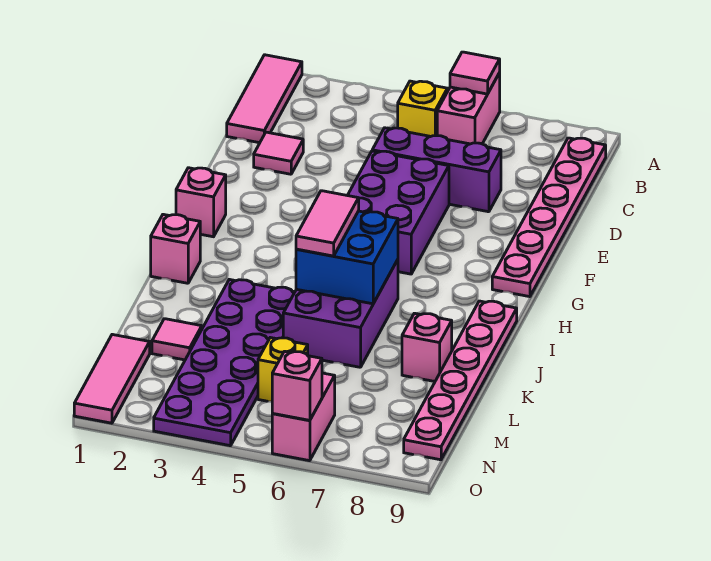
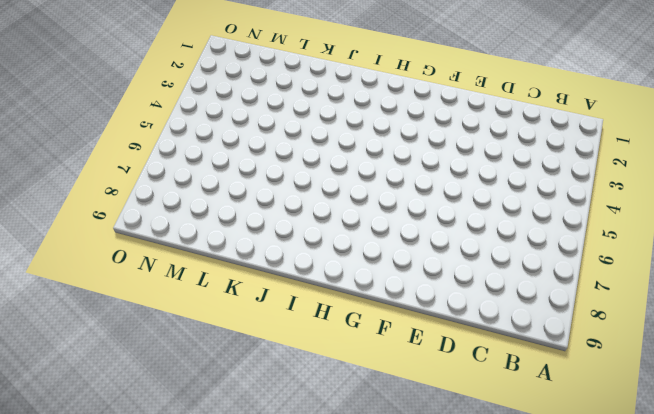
none -> pink 1x3 tile [227,55,302,143]
none -> pink 1x2 brick [437,73,500,144]
none -> yellow 1x1 brick [398,81,447,136]

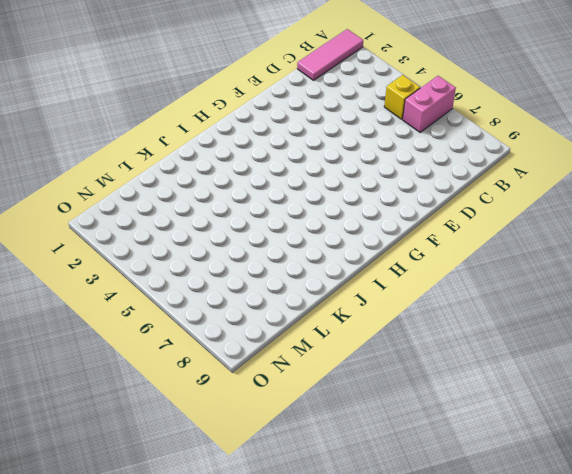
none -> pink 1x6 plate [492,138,606,297]
none -> pink 1x1 tile [254,132,303,174]
none -> purple 1x3 brick [372,128,501,212]

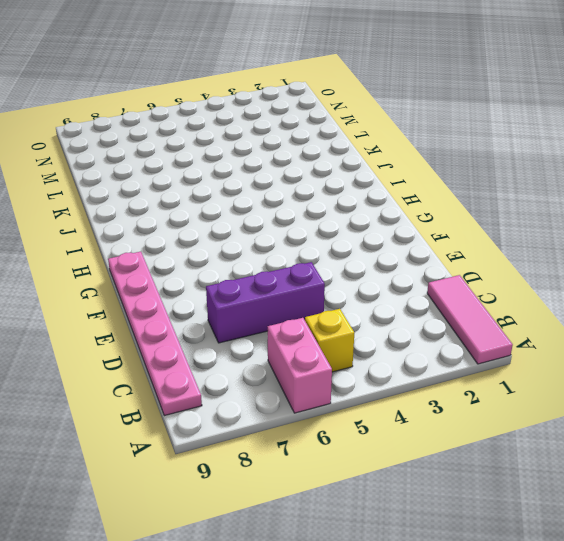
none -> pink 1x1 tile [254,132,303,174]
none -> purple 2x3 brick [347,151,449,274]
none -> pink 1x1 brick [176,168,226,237]

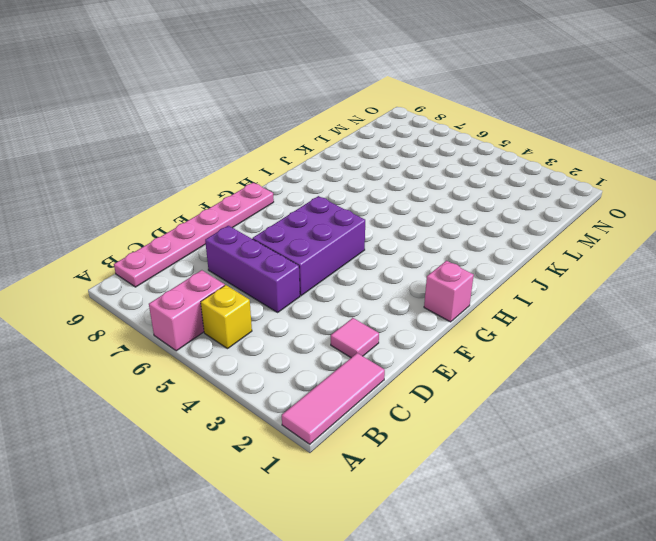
none -> pink 1x1 brick [151,214,200,283]
none -> purple 2x3 brick [283,260,398,367]
none -> pink 1x6 plate [404,301,517,460]

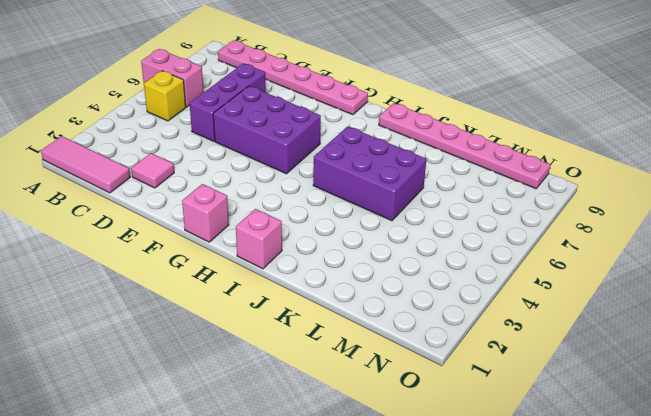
none -> purple 2x6 plate [154,279,295,446]
none -> pink 1x1 brick [402,313,452,381]
none -> pink 1x1 tile [152,319,202,360]

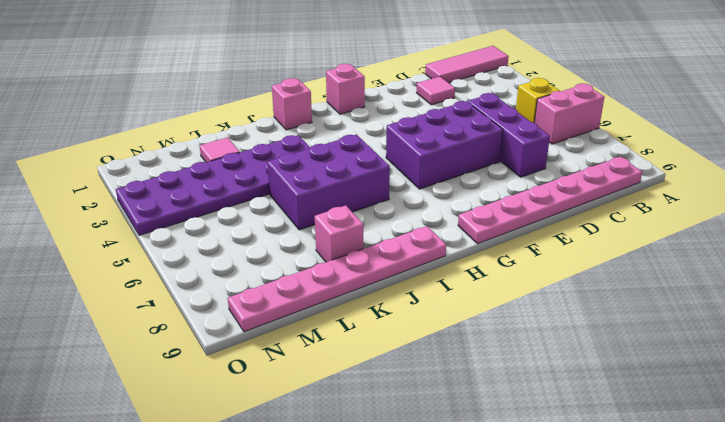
none -> pink 1x3 tile [74,334,150,423]
none -> yellow 1x1 brick [258,338,308,402]
none -> pink 1x2 brick [272,373,335,461]

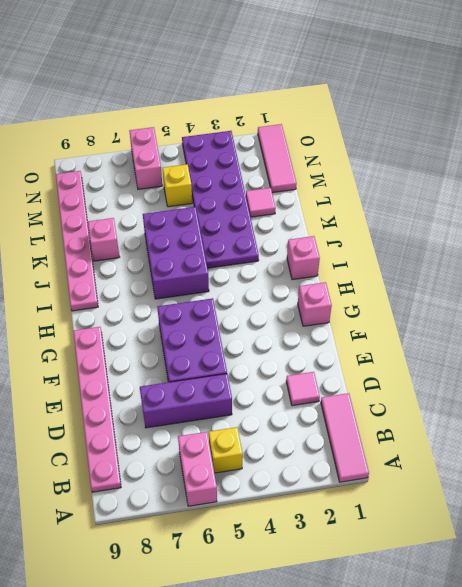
none -> pink 1x1 tile [450,52,500,94]
none -> blue 2x2 brick [296,211,398,304]
none -> pink 1x1 brick [272,351,322,420]

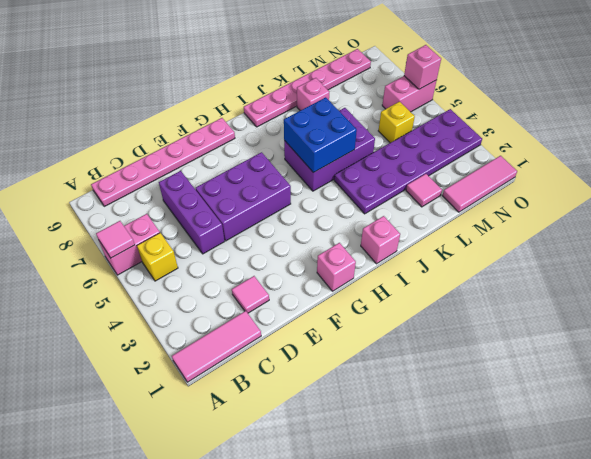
none -> pink 1x2 tile [296,191,359,256]

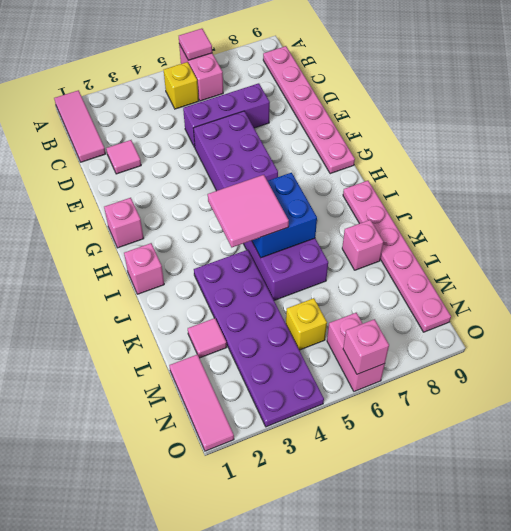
pink 2x2 tile [208,175,289,247] -> pink 1x2 tile [296,191,359,256]

